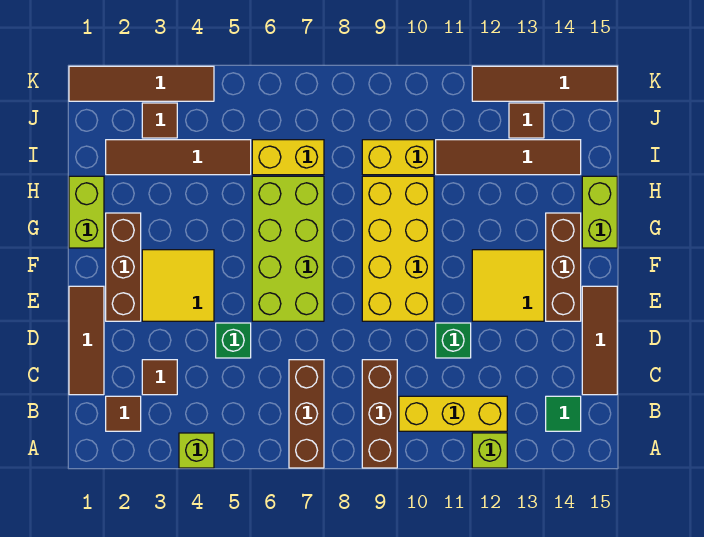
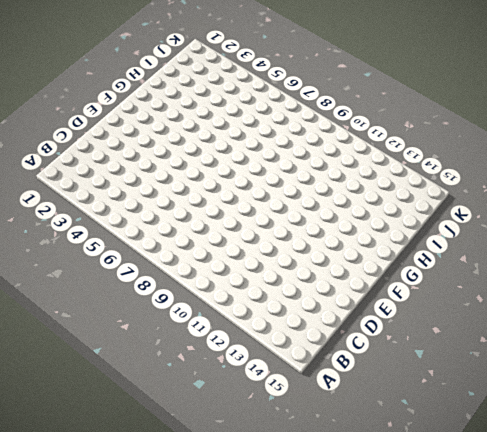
none -> lime 1x1 brick [179,433,214,468]
none -> brown 1x3 brick [289,360,324,468]
none -> brown 1x3 brick [362,360,397,468]

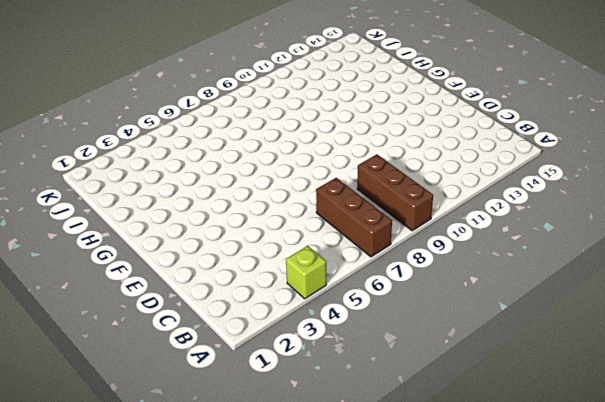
none -> lime 1x1 brick [472,433,507,468]
none -> brown 1x1 tile [106,396,141,431]
none -> yellow 1x3 brick [399,396,507,431]

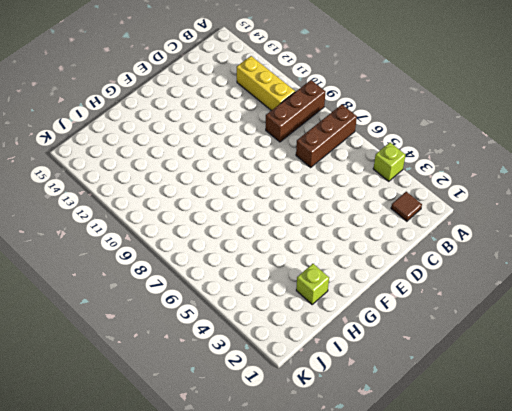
lime 1x1 brick [296,264,329,304] -> lime 1x1 brick moved to [472,433,507,468]
none -> green 1x1 tile [546,396,581,431]
none -> brown 1x3 tile [69,286,104,395]
none -> brown 1x1 tile [142,360,177,395]

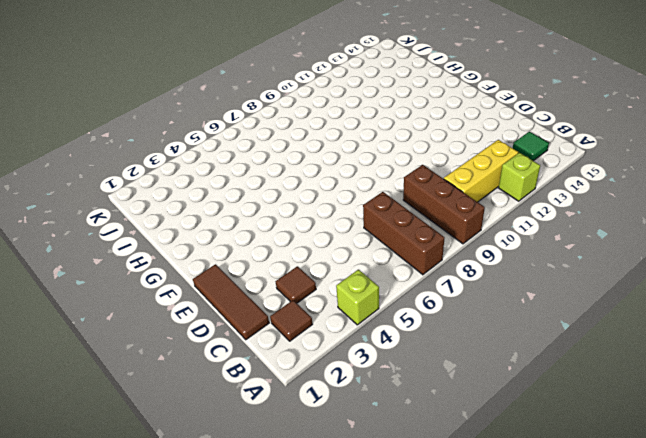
none -> brown 1x3 tile [582,286,617,395]
none -> green 1x1 brick [216,323,251,358]
none -> green 1x1 brick [436,323,471,358]

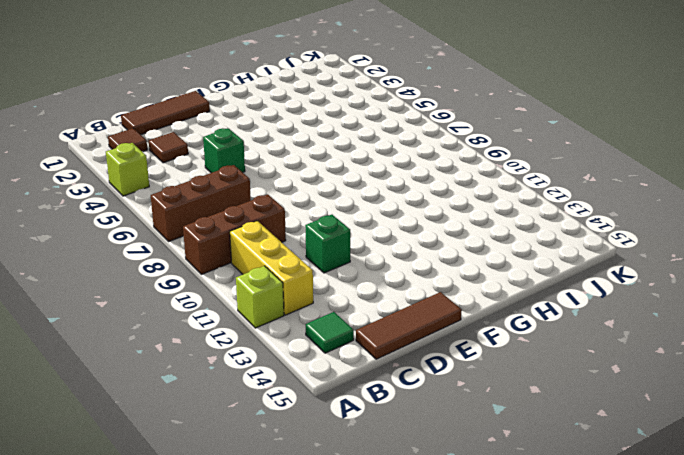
none -> brown 1x3 brick [106,213,141,321]
none -> yellow 2x2 tile [142,250,214,321]
none -> lime 2x4 brick [252,176,324,321]

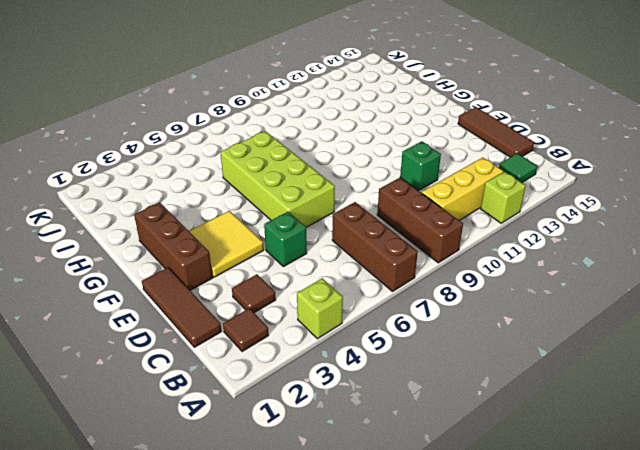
none -> yellow 2x4 brick [362,176,434,321]
none -> yellow 2x2 tile [472,250,544,321]
none -> brown 1x3 brick [546,213,581,321]

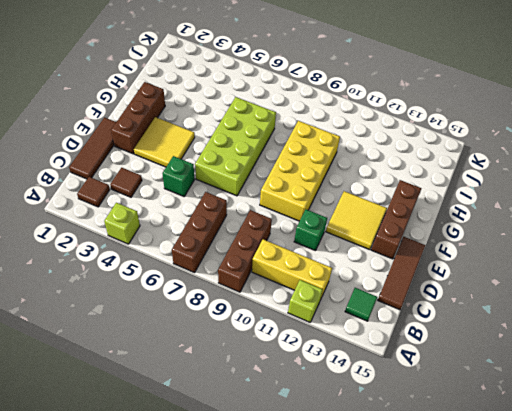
none -> lime 1x2 brick [69,176,104,248]
none -> lime 1x2 brick [582,176,617,248]
none -> brown 1x4 tile [106,140,251,175]

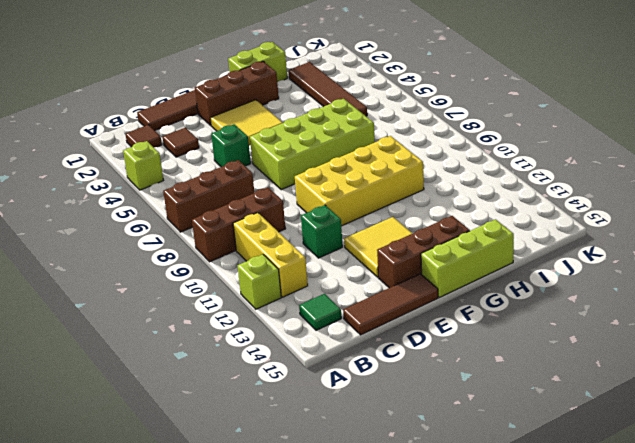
lime 1x3 brick [421,219,514,297] -> lime 1x2 brick [582,176,617,248]
none -> yellow 1x2 brick [252,140,324,175]
none -> yellow 1x2 brick [362,140,434,175]
none -> brown 1x4 tile [436,140,581,175]

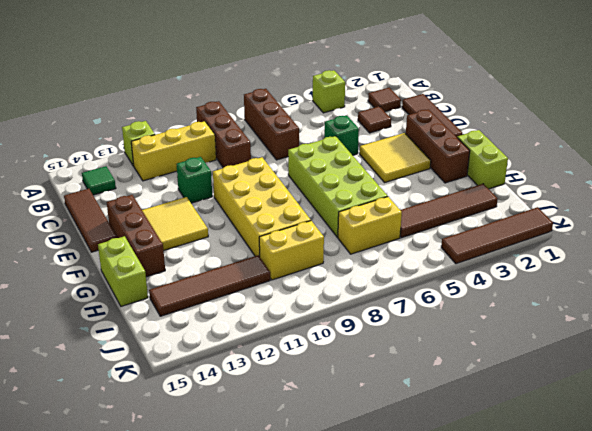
none -> brown 1x1 tile [142,103,177,138]
none -> brown 1x1 tile [509,103,544,138]
none -> brown 1x4 tile [472,66,617,101]

